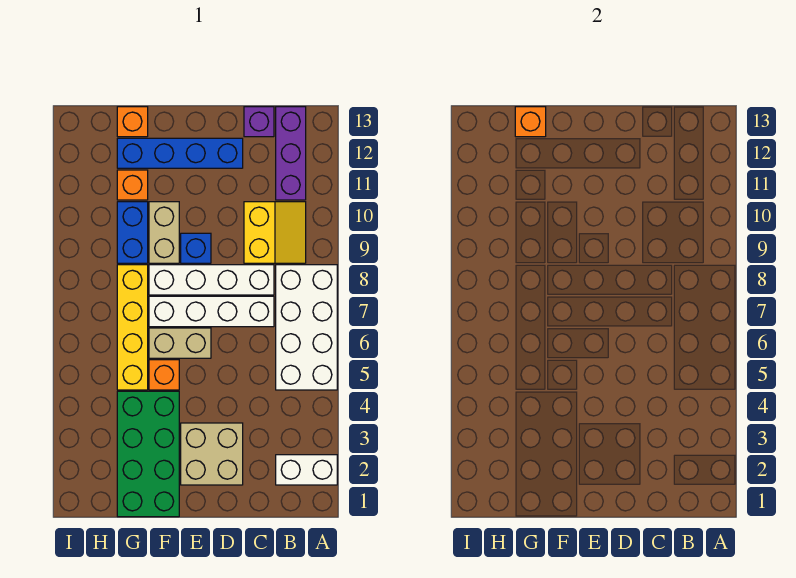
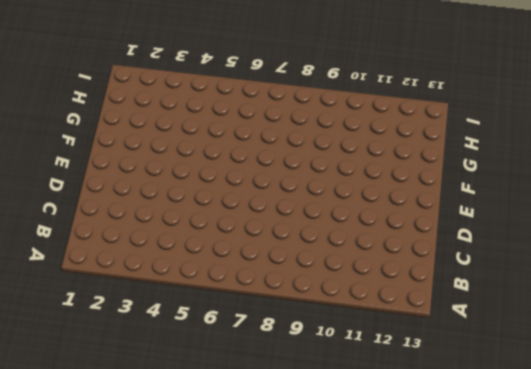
none -> white 1x2 brick [276,455,337,485]
none -> white 2x4 brick [276,265,337,390]
none -> yellow 2x2 slope [244,202,306,263]

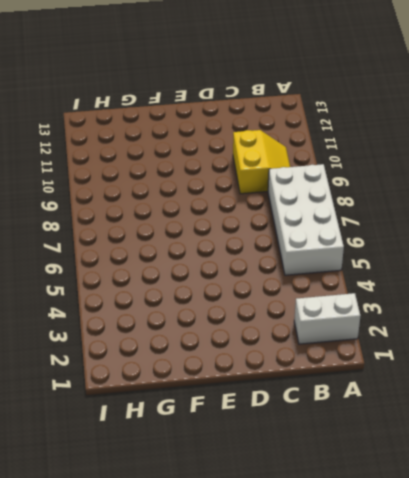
none -> purple 1x3 brick [276,107,306,200]
none -> white 1x4 brick [149,296,274,327]
none -> white 1x4 brick [149,265,274,295]

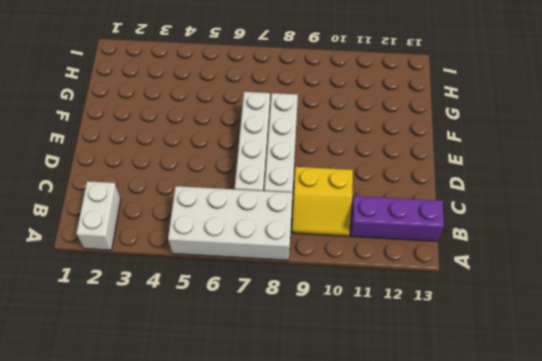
none -> purple 1x1 brick [244,107,274,137]
none -> tan 2x2 brick [181,423,243,485]
none -> blue 1x4 brick [117,138,243,168]

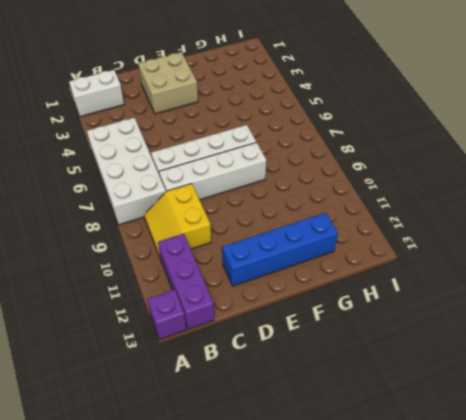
purple 1x1 brick [147,289,186,339] -> purple 1x1 brick moved to [244,107,274,137]
none -> tan 1x2 brick [149,328,211,358]
none -> blue 1x1 brick [181,233,211,263]
none -> green 2x4 brick [117,391,179,517]

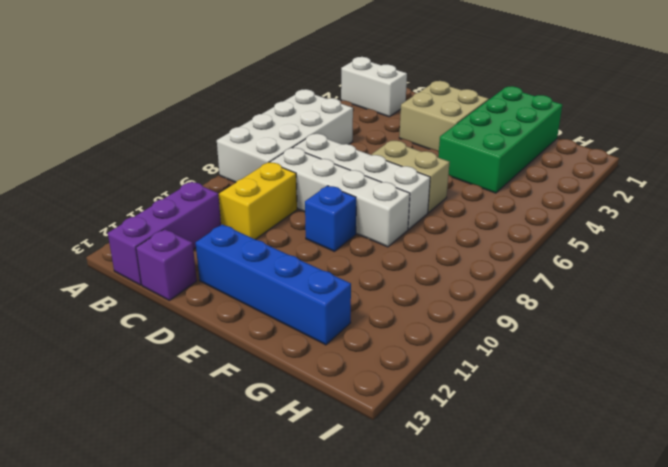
none -> orange 1x1 brick [149,360,179,390]
none -> tan 1x2 brick [149,202,179,263]
none -> yellow 1x4 brick [117,265,148,390]

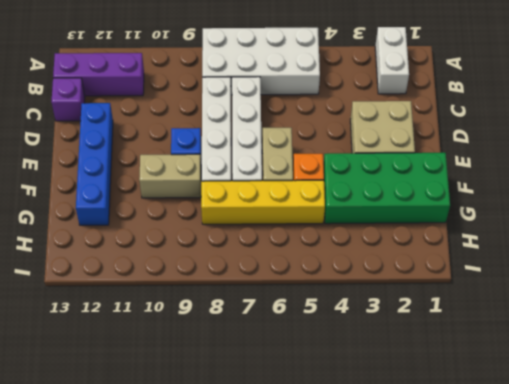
none -> yellow 2x2 slope [244,202,306,263]
none -> blue 1x2 brick [117,202,148,263]
none -> orange 1x1 brick [117,170,148,200]

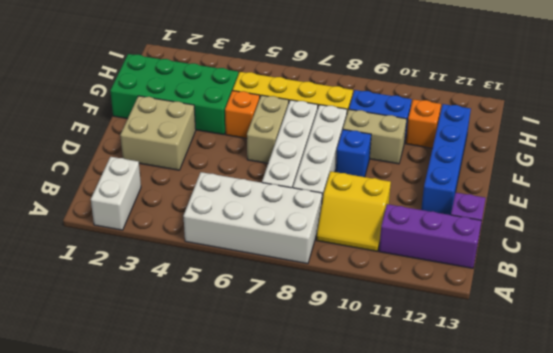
none -> orange 1x1 brick [117,107,148,137]
none -> orange 1x1 brick [515,107,546,137]

